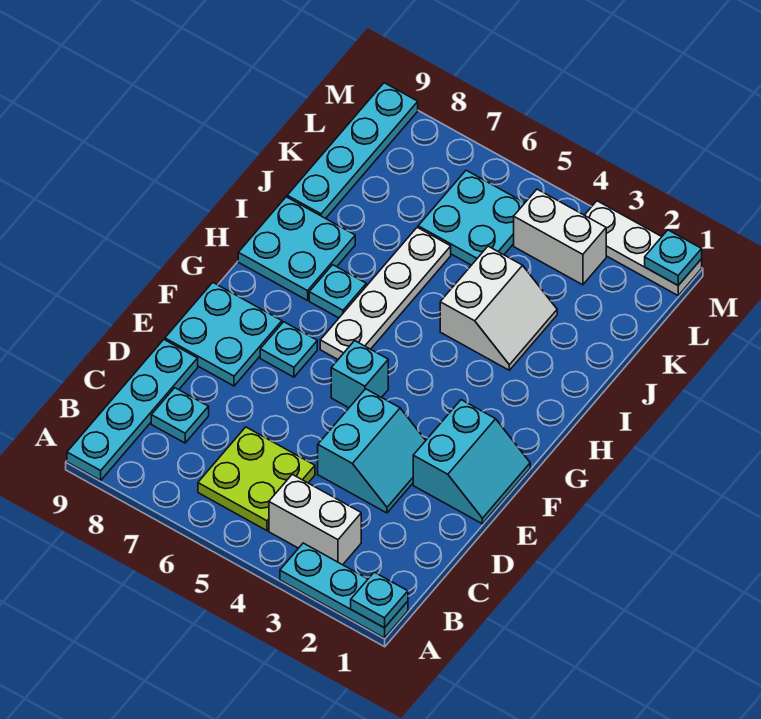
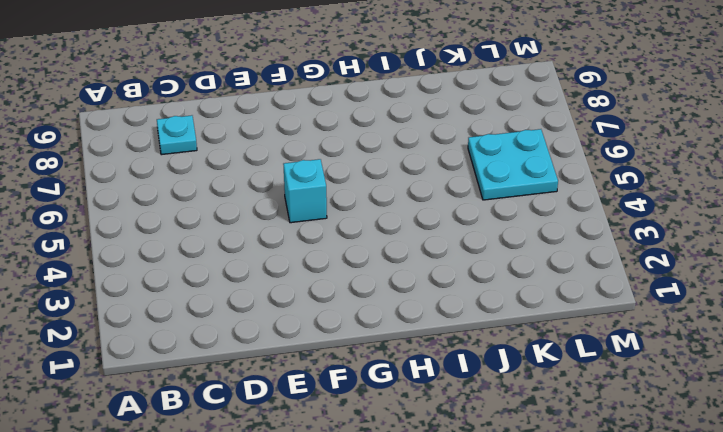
none -> cyan 1x3 plate [280,543,408,638]
none -> cyan 1x4 plate [67,340,198,480]
none -> white 1x2 brick [269,474,361,565]

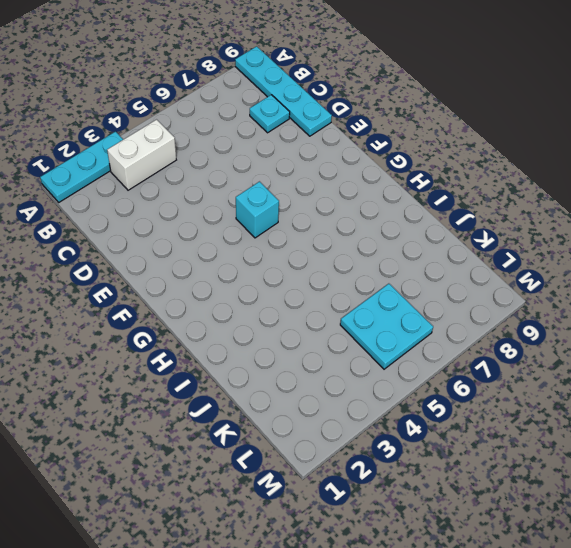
none -> lime 2x2 plate [198,427,315,531]
none -> cyan 2x2 slope [318,389,426,513]
none -> cyan 2x2 slope [413,400,530,524]

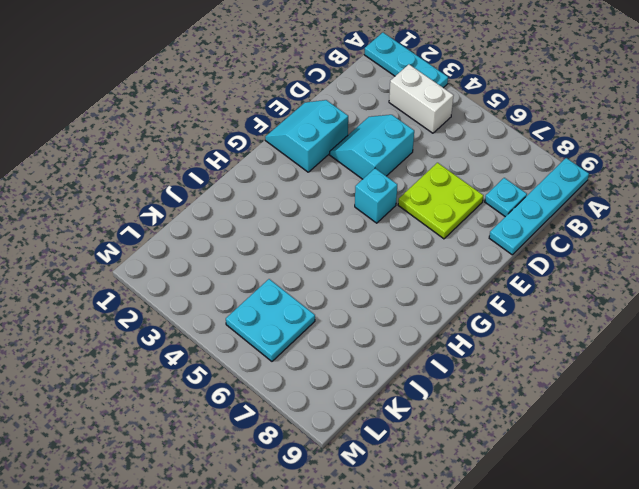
lime 2x2 plate [398,163,483,239] -> lime 2x2 plate moved to [198,427,315,531]
none -> cyan 2x2 plate [165,283,282,386]
none -> cyan 1x1 plate [260,322,317,377]
none -> white 1x4 plate [320,227,451,359]

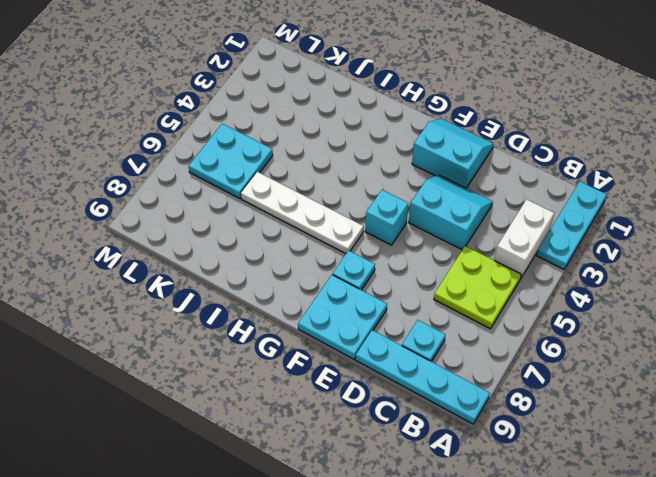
none -> cyan 1x1 plate [309,265,366,318]
none -> cyan 2x2 plate [238,197,355,300]
none -> white 2x2 slope [440,246,557,370]

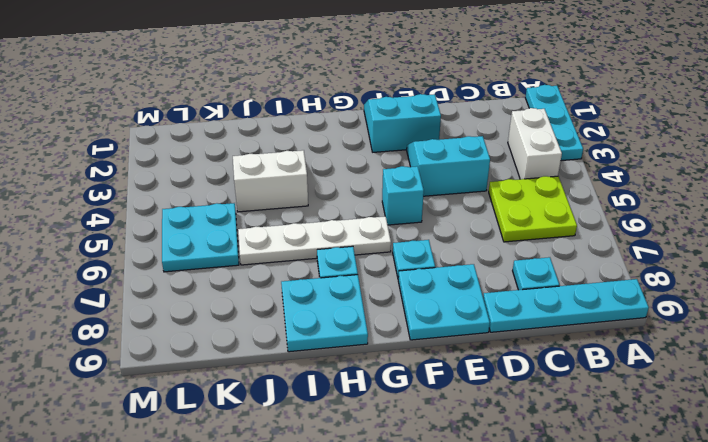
none -> cyan 1x4 plate [287,83,418,219]
none -> white 1x2 brick [514,189,606,285]
none -> white 1x3 plate [585,201,702,295]

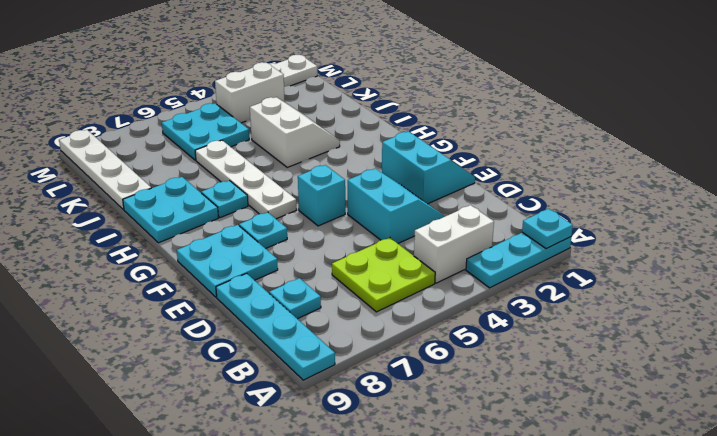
white 1x4 plate [59,130,151,210] -> cyan 1x4 plate [287,83,418,219]
none -> cyan 1x1 plate [645,230,702,285]

